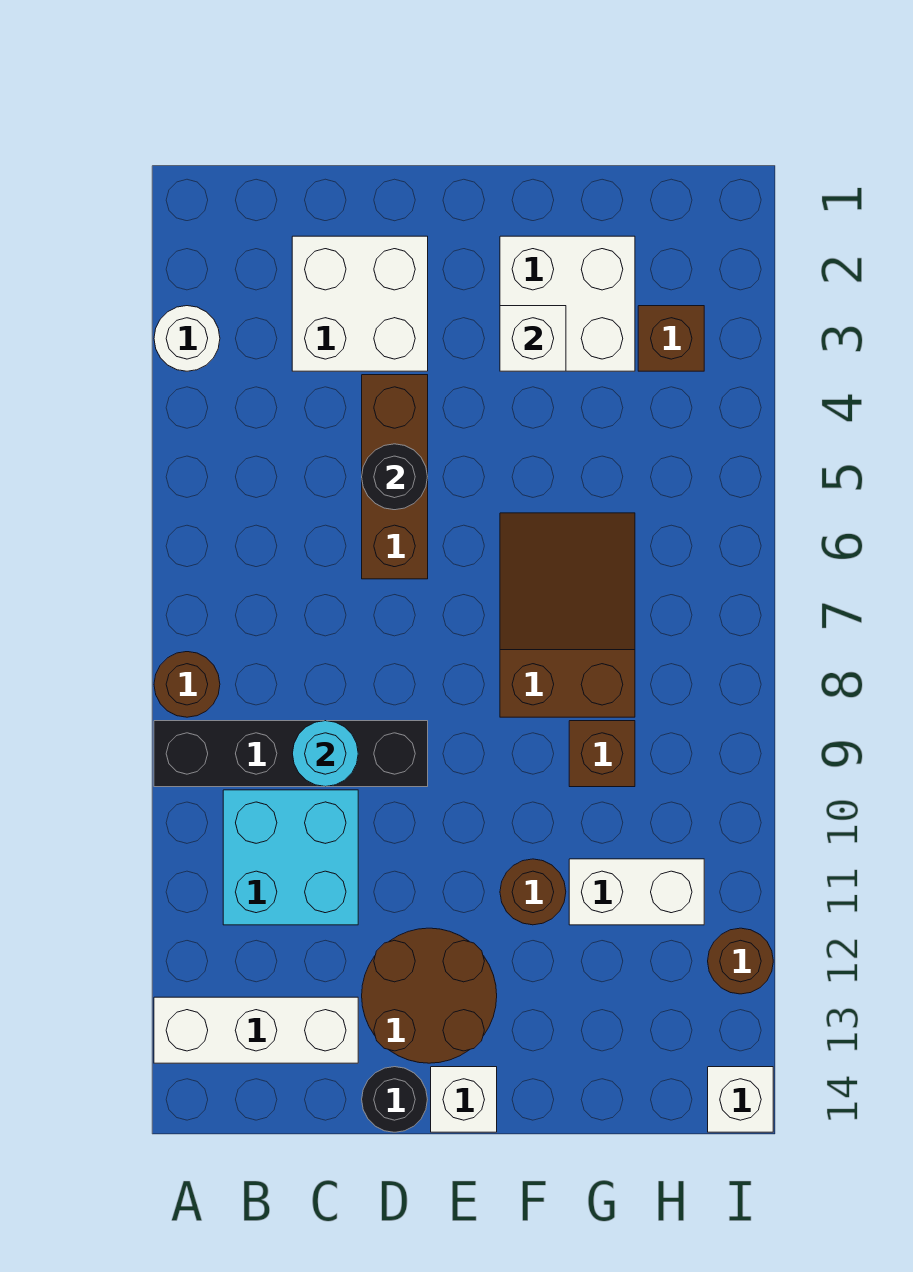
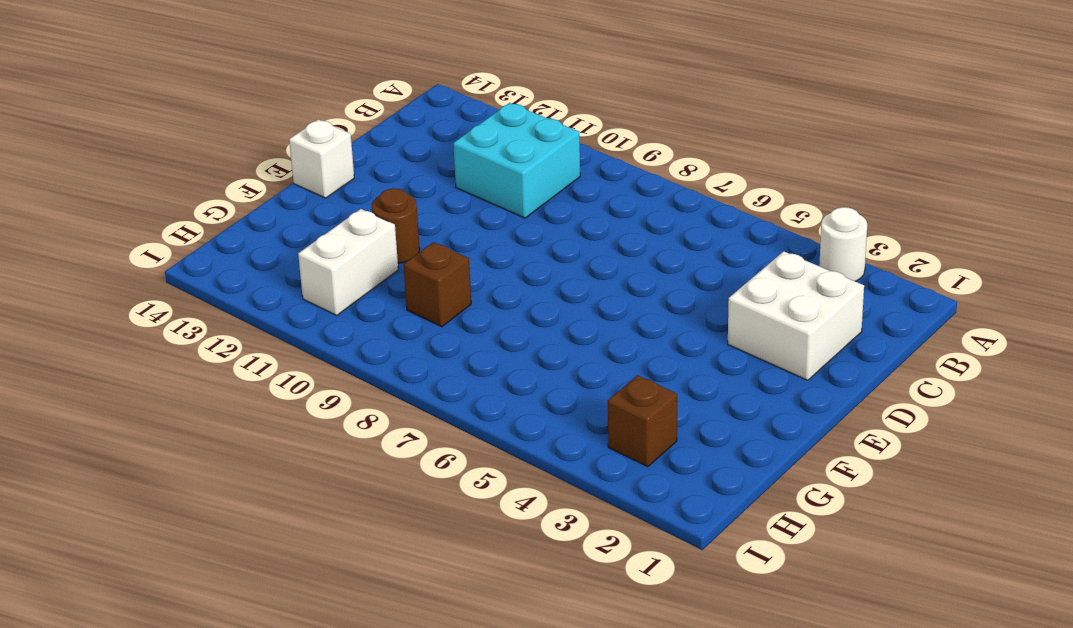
none -> brown 1x1 round brick [154,652,220,717]
none -> black 1x4 brick [154,721,428,787]
none -> white 1x3 brick [154,997,358,1063]

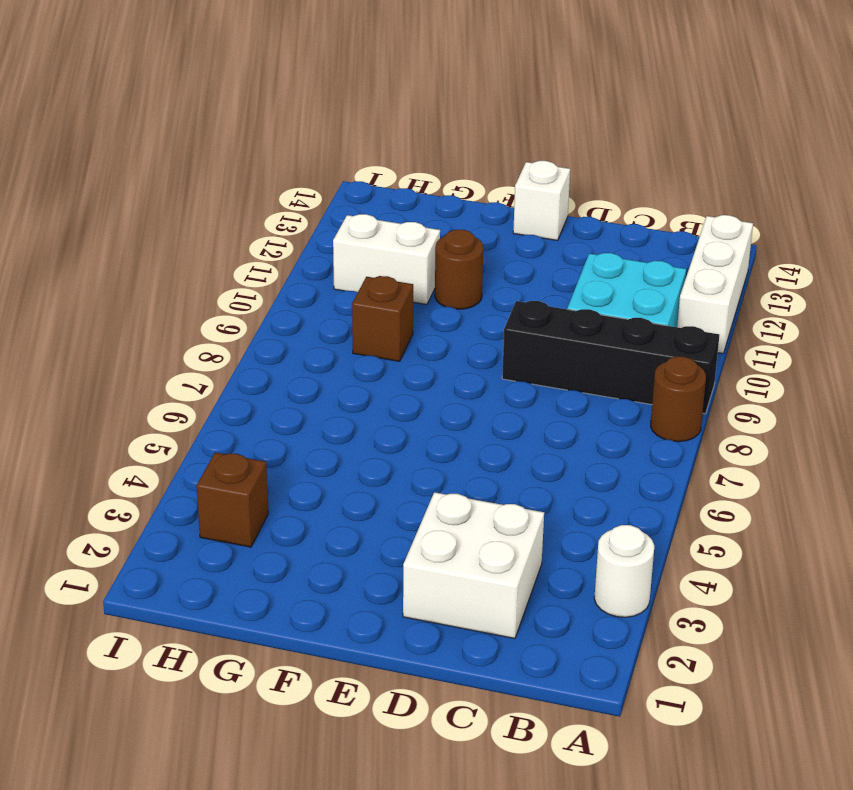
white 1x3 brick [677,215,753,353] -> white 1x3 brick turned to [154,997,358,1063]
none -> brown 1x3 brick [362,375,428,579]
none -> brown 2x2 round brick [362,928,497,1063]
none -> black 1x1 round brick [362,1067,427,1132]

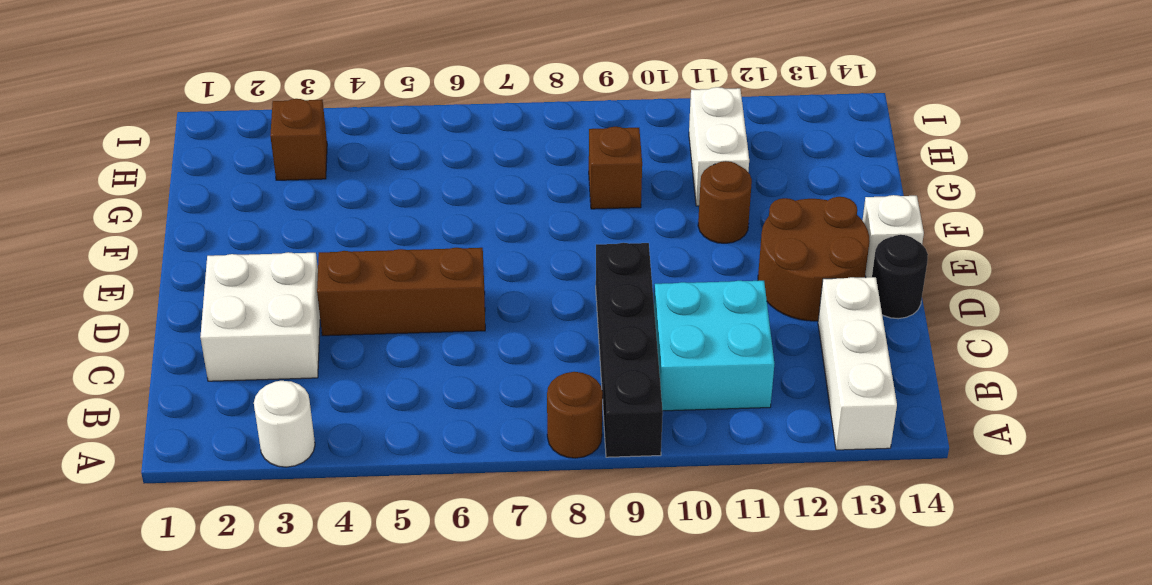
none -> white 2x2 brick [500,236,635,371]
none -> brown 2x3 slope [500,513,635,717]
none -> brown 1x1 round brick [708,928,773,994]

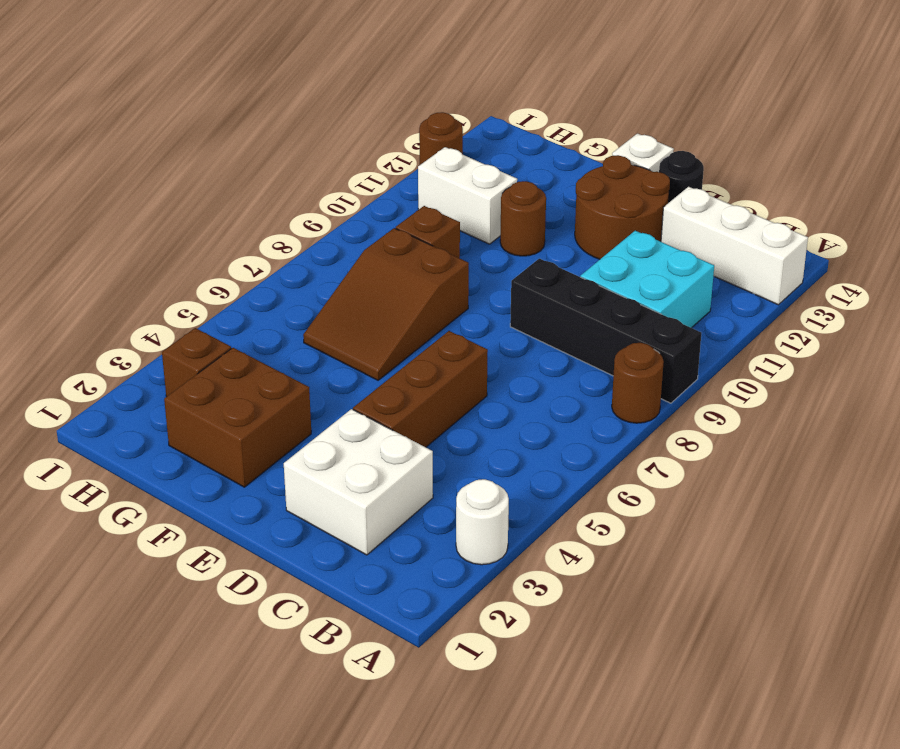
brown 2x2 brick [164,348,311,487] -> white 2x2 brick [500,236,635,371]
none -> white 1x1 brick [708,1067,773,1132]
none -> cyan 1x1 round brick [292,721,358,787]
none -> black 1x1 round brick [362,444,428,510]

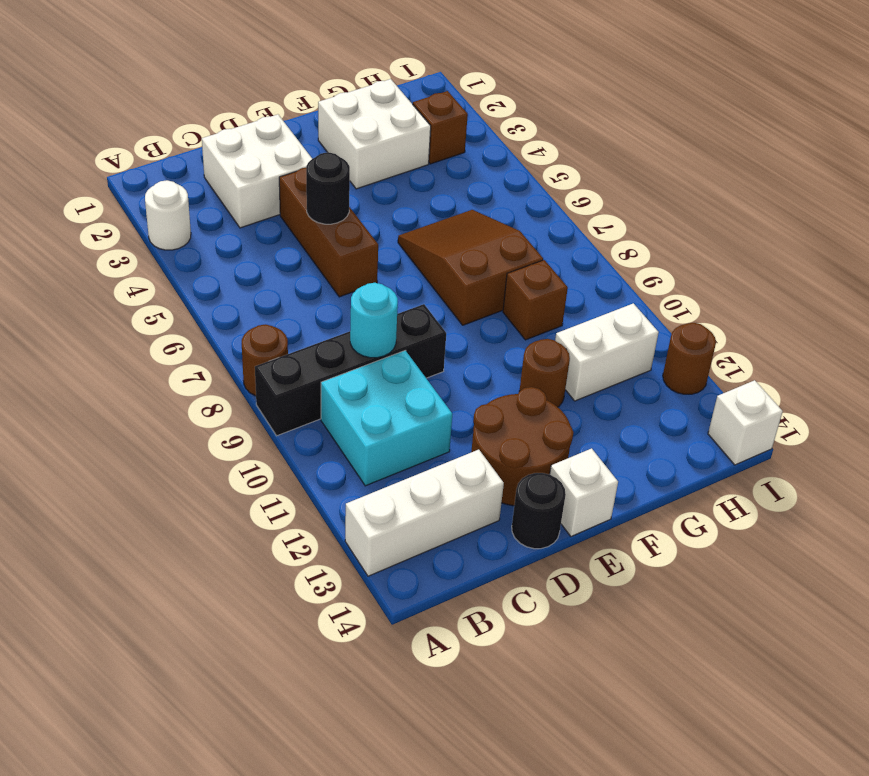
none -> white 1x1 brick [500,306,566,371]

